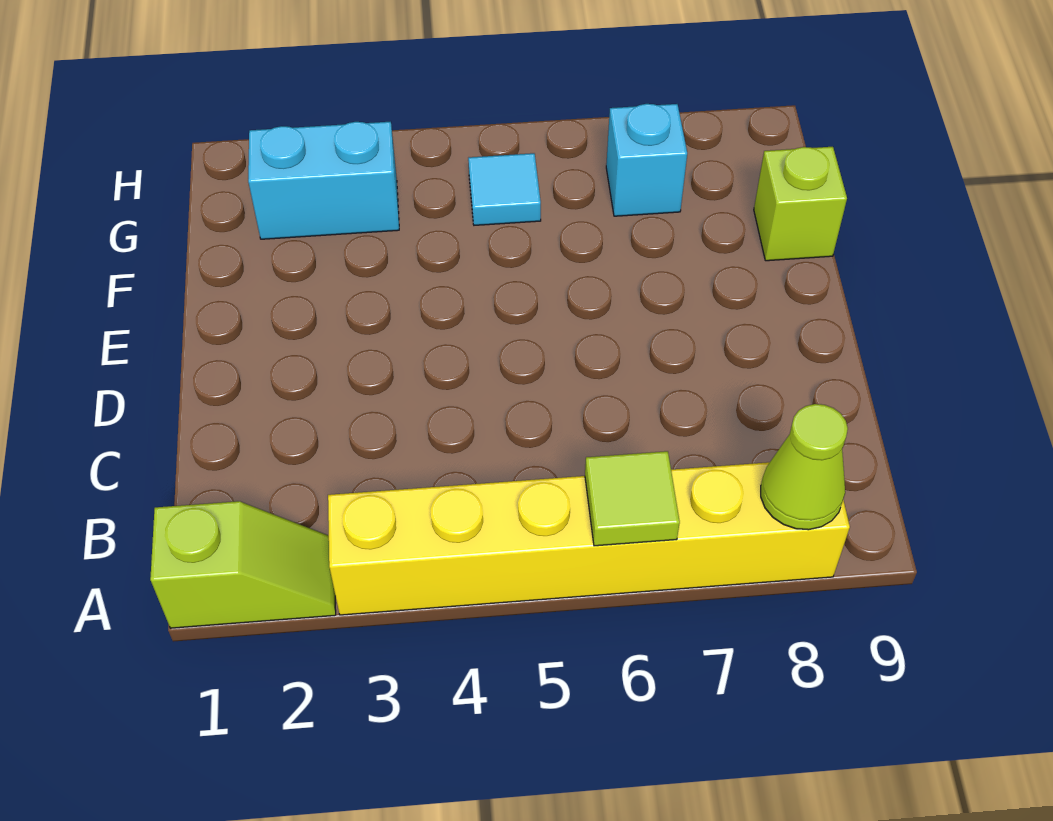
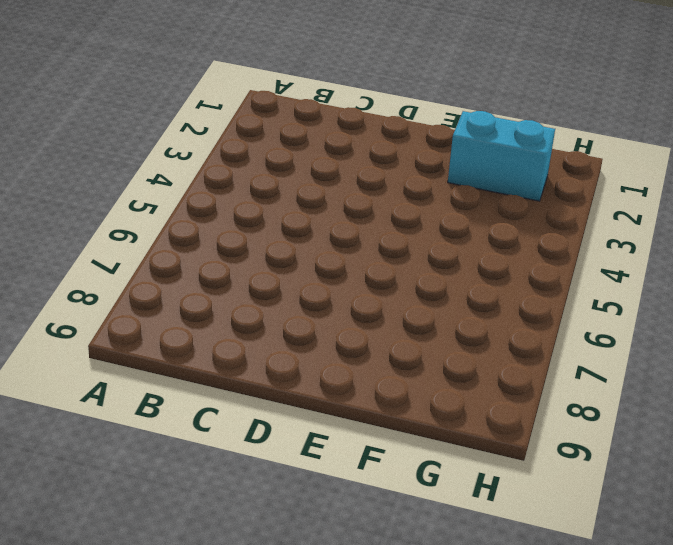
cyan 1x2 brick [448,111,555,201] -> cyan 1x2 brick turned to [248,122,399,239]
none -> lime 1x2 slope [150,501,336,628]
none -> yellow 1x6 brick [328,462,850,615]

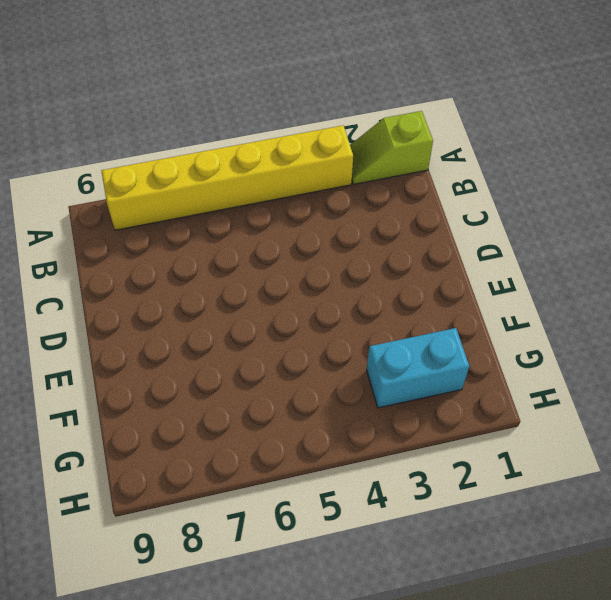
none -> lime 1x1 brick [754,147,847,261]
none -> cyan 1x1 tile [468,153,541,225]

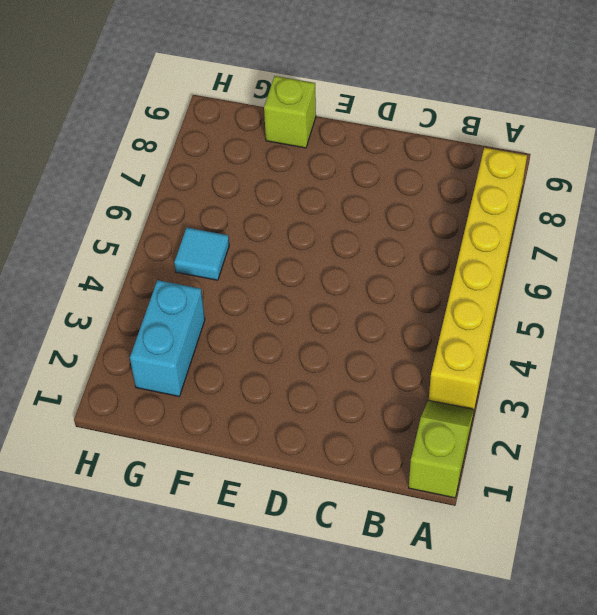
none -> cyan 1x1 brick [606,104,687,216]
none -> lime 1x1 tile [585,451,680,546]

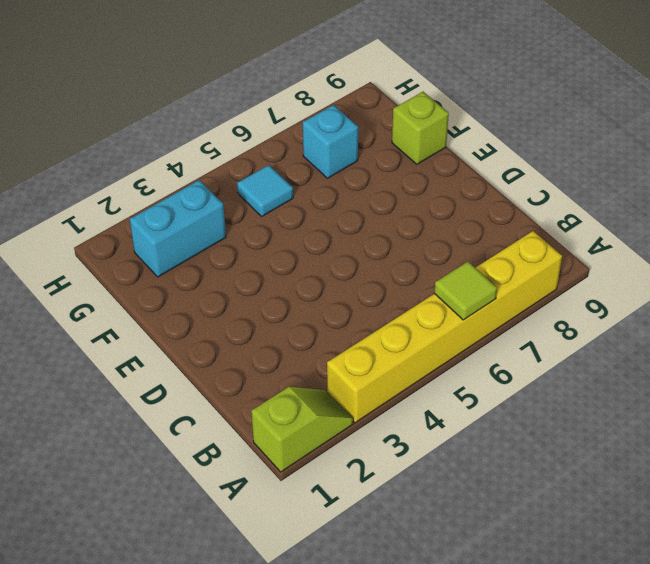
none -> lime 1x1 cone [761,404,848,530]

